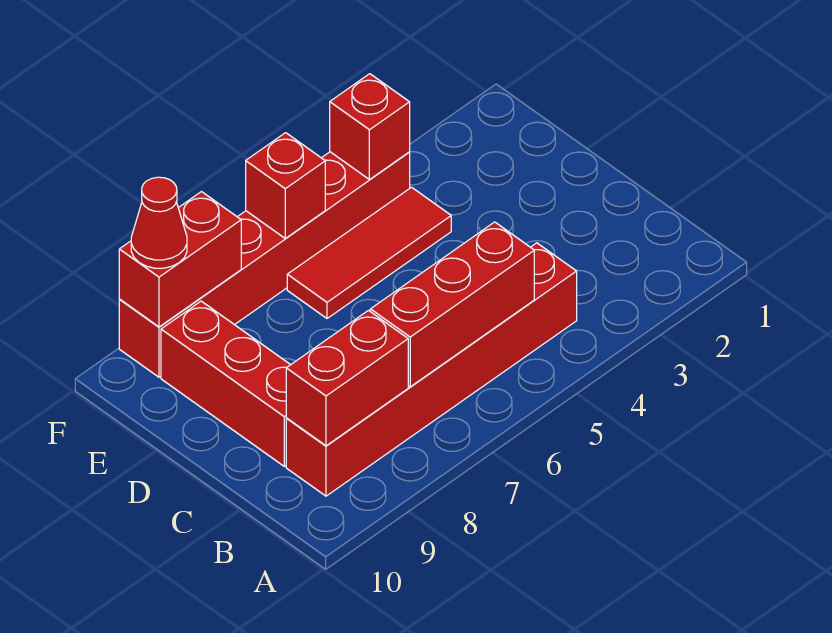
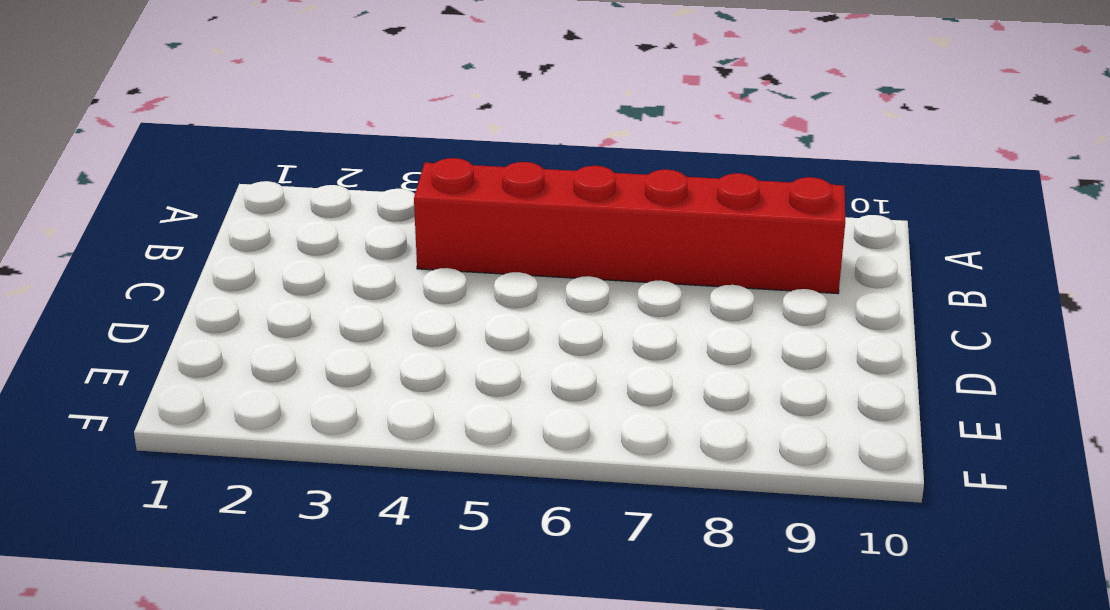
none -> red 1x3 brick [161,301,290,466]
none -> red 1x3 tile [287,187,451,318]

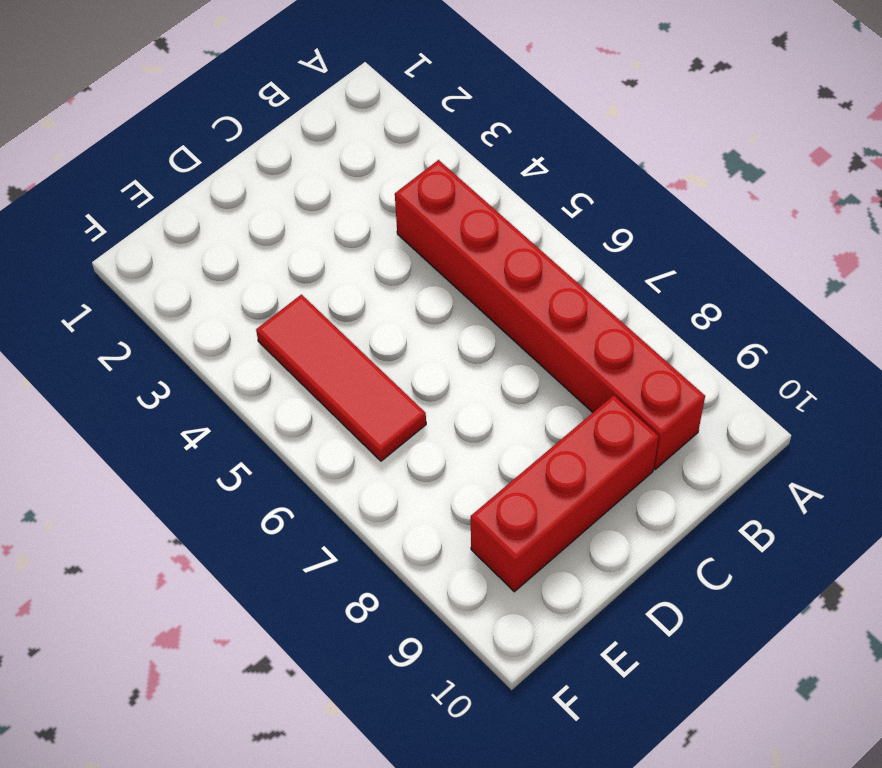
none -> red 1x6 brick [119,152,410,377]
none -> red 1x3 brick [370,222,534,387]

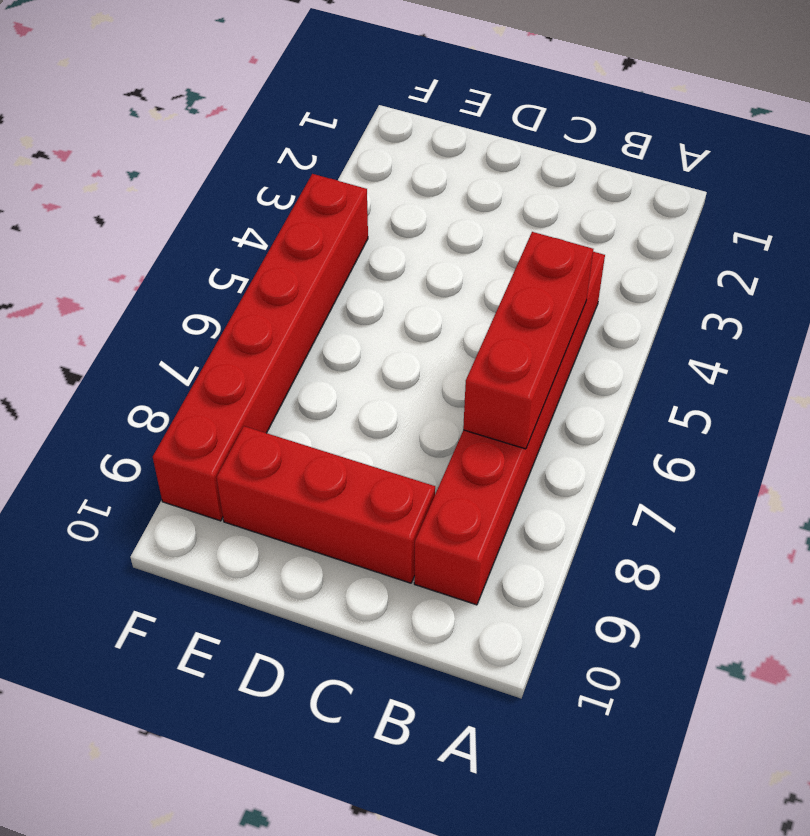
none -> red 1x3 tile [287,187,451,318]
none -> red 1x2 brick [286,311,408,446]

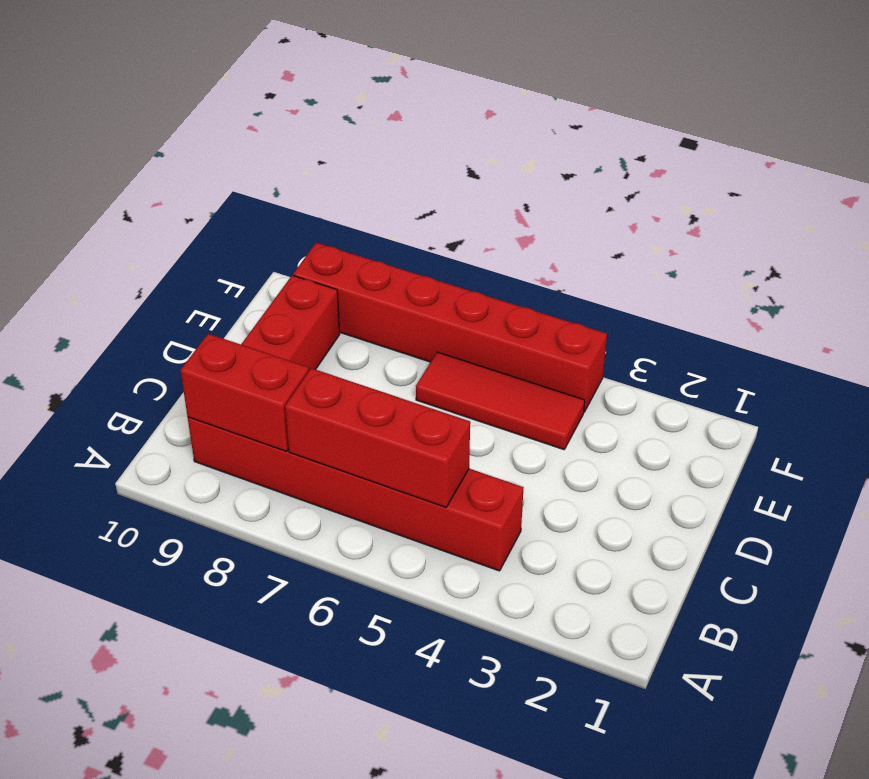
none -> red 1x1 brick [330,74,410,180]
none -> red 1x1 brick [246,133,325,238]

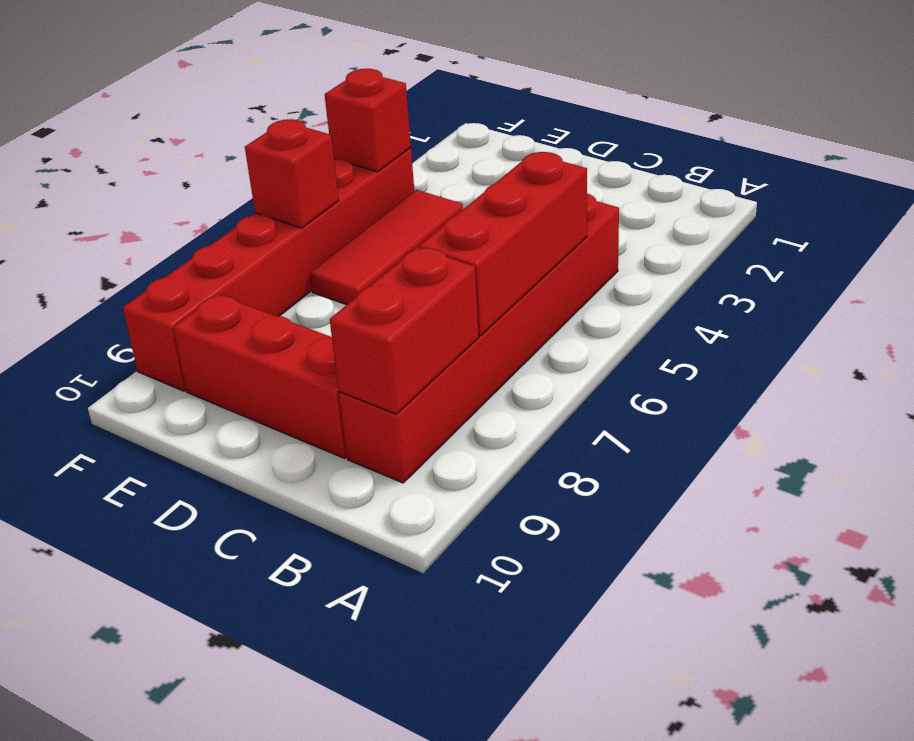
none -> red 1x2 brick [119,192,241,327]
none -> red 1x1 cone [131,177,187,268]

